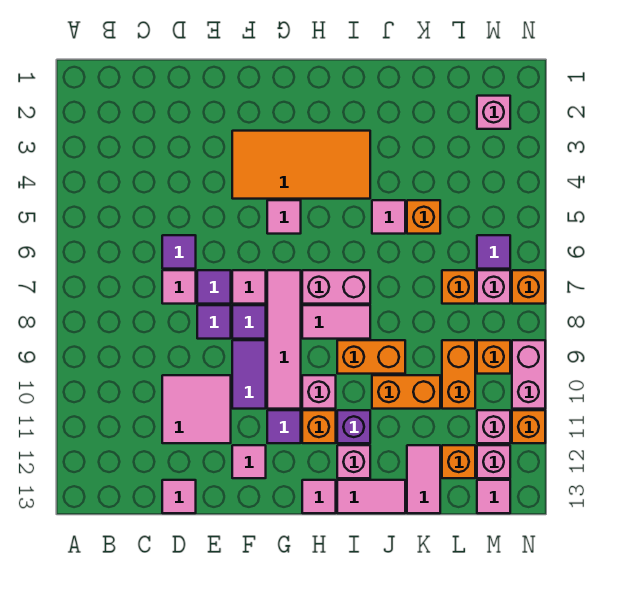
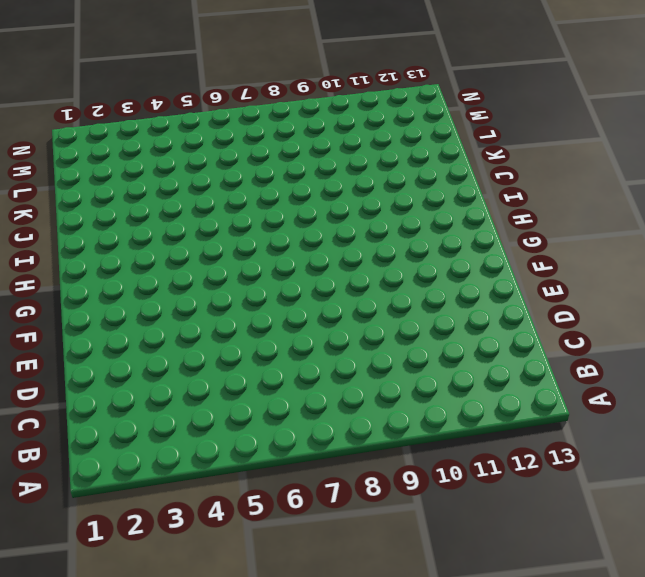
none -> purple 1x1 tile [162,235,196,269]
none -> pink 1x1 tile [162,270,196,304]
none -> pink 2x2 tile [162,375,231,443]
none -> pink 1x1 tile [162,480,196,513]

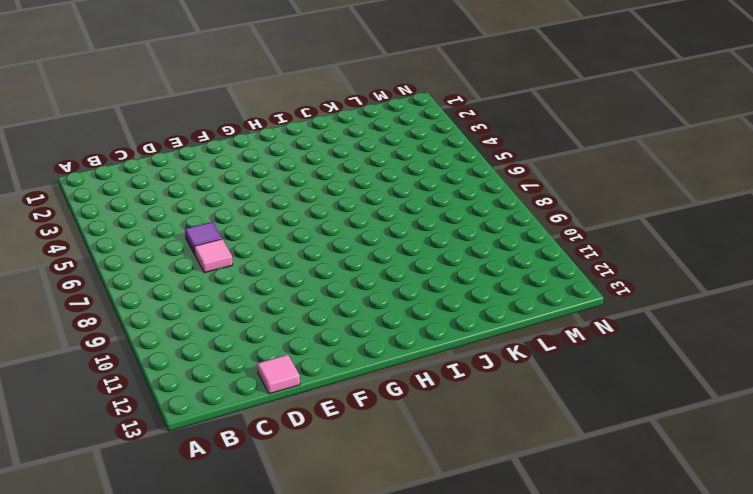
none -> pink 2x2 tile [162,375,231,443]
none -> purple 1x1 tile [197,270,231,304]
none -> purple 1x1 tile [197,305,231,339]
none -> orange 2x4 tile [232,131,370,199]

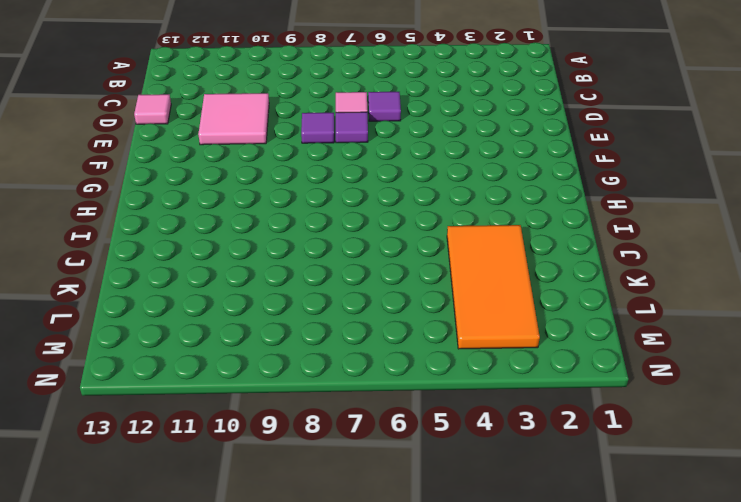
orange 2x4 tile [447,225,540,349] -> orange 2x4 tile moved to [232,131,370,199]
none -> pink 1x1 tile [232,270,266,304]
none -> purple 1x1 tile [232,305,266,339]
none -> purple 1x2 tile [232,340,266,409]
none -> pink 1x1 tile [232,445,266,478]

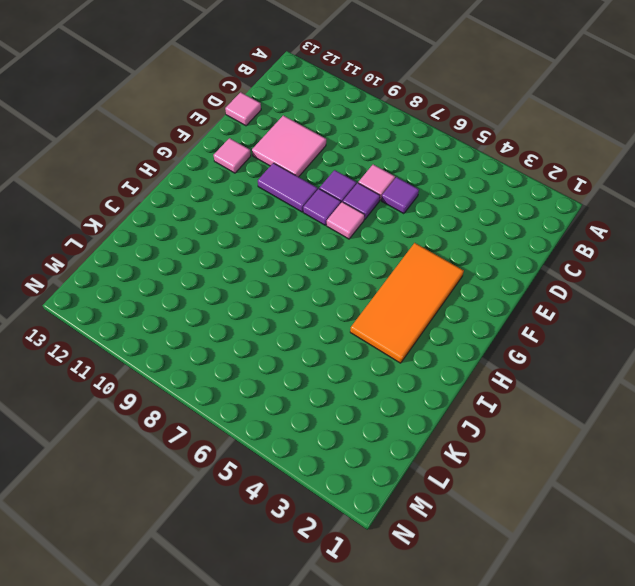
none -> pink 1x1 tile [267,200,301,234]
none -> pink 1x4 tile [267,270,301,409]
none -> purple 1x1 tile [267,410,301,443]
none -> pink 1x2 brick [302,270,370,304]

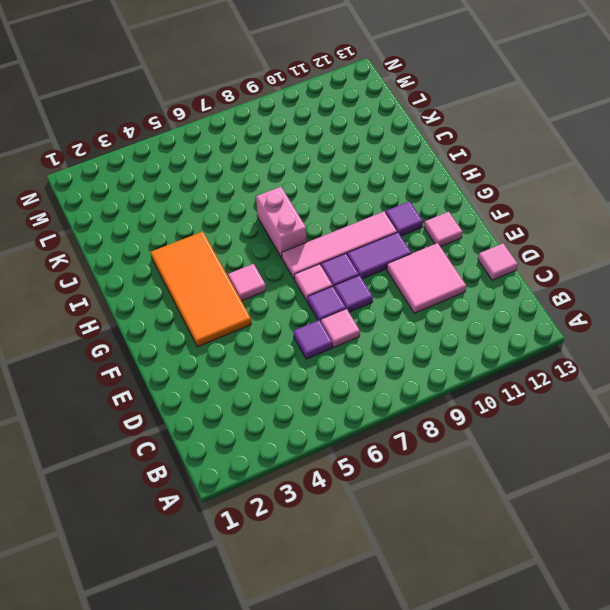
none -> pink 1x2 tile [302,305,370,339]
none -> pink 1x1 brick [302,375,336,409]
none -> orange 1x1 brick [302,410,336,443]
none -> pink 1x1 tile [302,480,336,513]

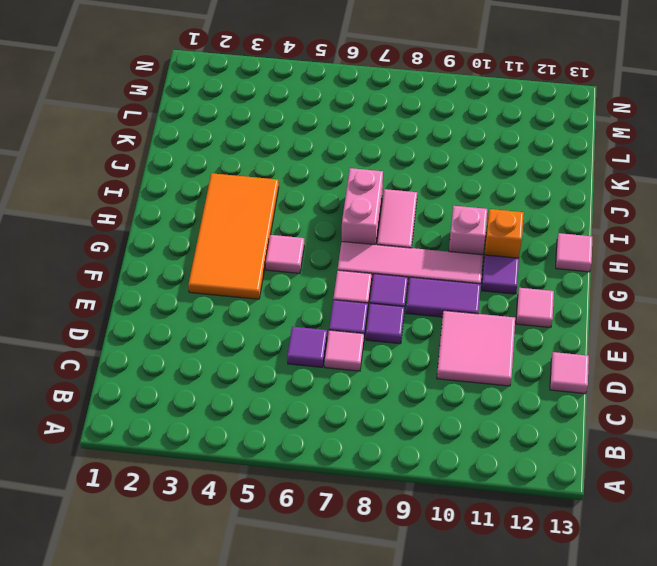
none -> orange 1x2 brick [337,340,405,374]
none -> purple 1x1 brick [337,410,370,443]
none -> pink 1x1 brick [337,445,370,478]
none -> pink 1x2 tile [337,480,405,513]

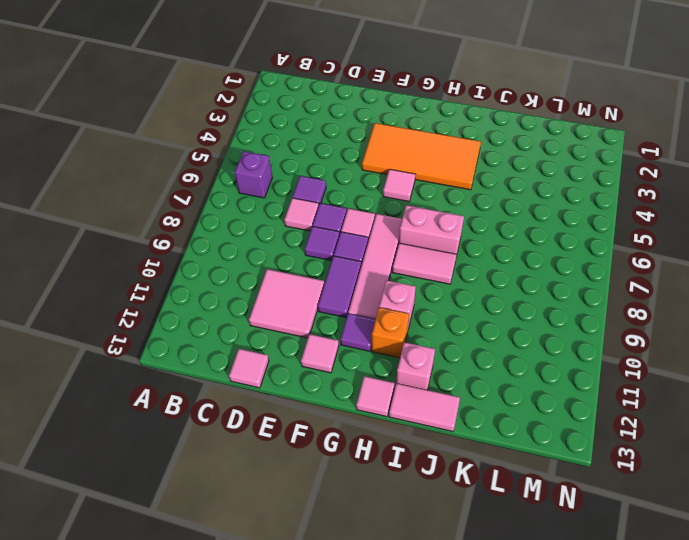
purple 1x1 brick [235,151,272,198] -> purple 1x1 brick moved to [337,410,370,443]
none -> orange 1x2 brick [337,340,405,374]
none -> pink 1x1 tile [372,200,405,234]
none -> orange 1x2 brick [372,375,440,409]
none -> orange 1x1 brick [407,200,440,234]

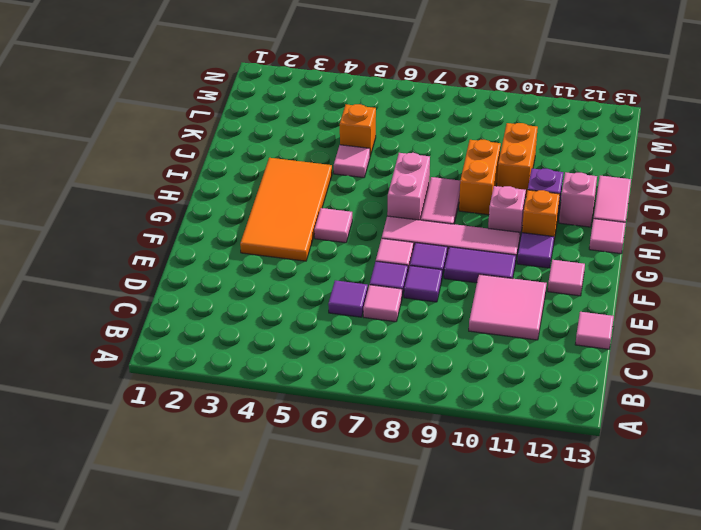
none -> pink 1x2 tile [407,445,440,513]
none -> orange 1x1 brick [442,270,475,304]
none -> orange 1x2 brick [442,340,475,409]
none -> orange 1x1 brick [442,445,475,478]

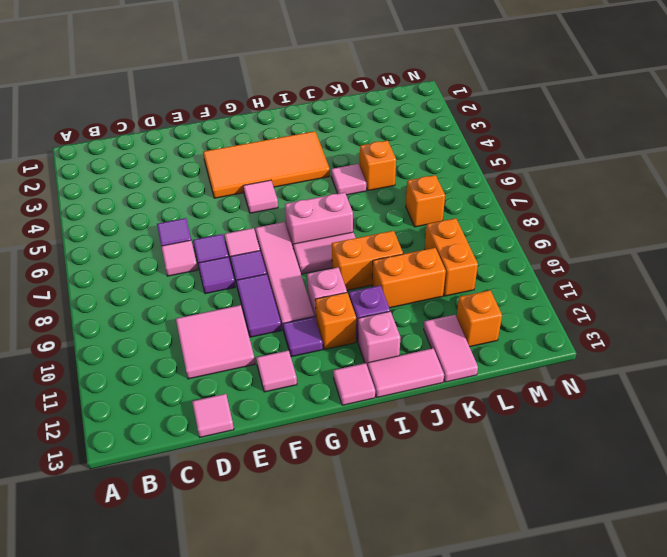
none -> pink 1x1 brick [477,96,510,129]
none -> purple 1x1 tile [477,235,510,269]
none -> pink 1x1 brick [477,270,510,304]
none -> orange 1x1 brick [477,340,510,374]

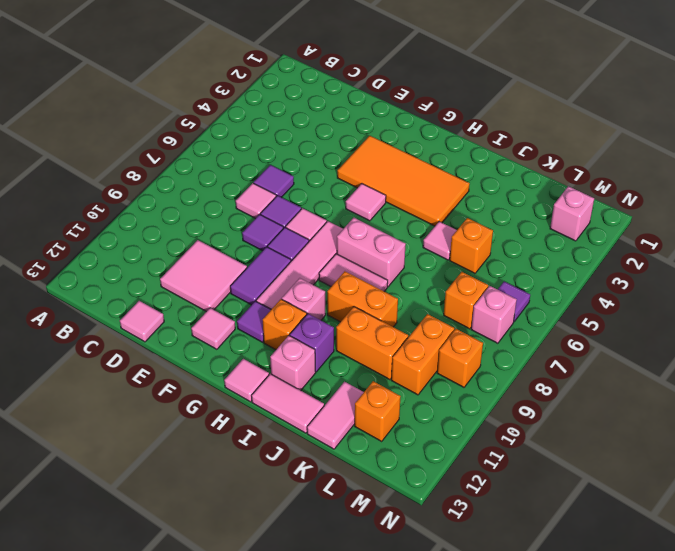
none -> pink 1x1 brick [477,410,510,443]
none -> pink 1x1 brick [477,445,510,478]
none -> pink 1x1 tile [477,480,510,513]
none -> orange 1x1 brick [512,270,545,304]

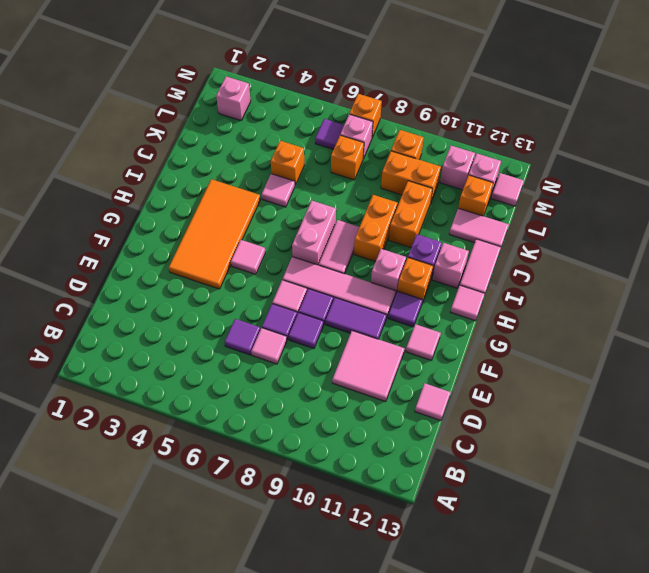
none -> pink 1x2 brick [512,340,545,409]
none -> orange 1x1 brick [512,410,545,443]

